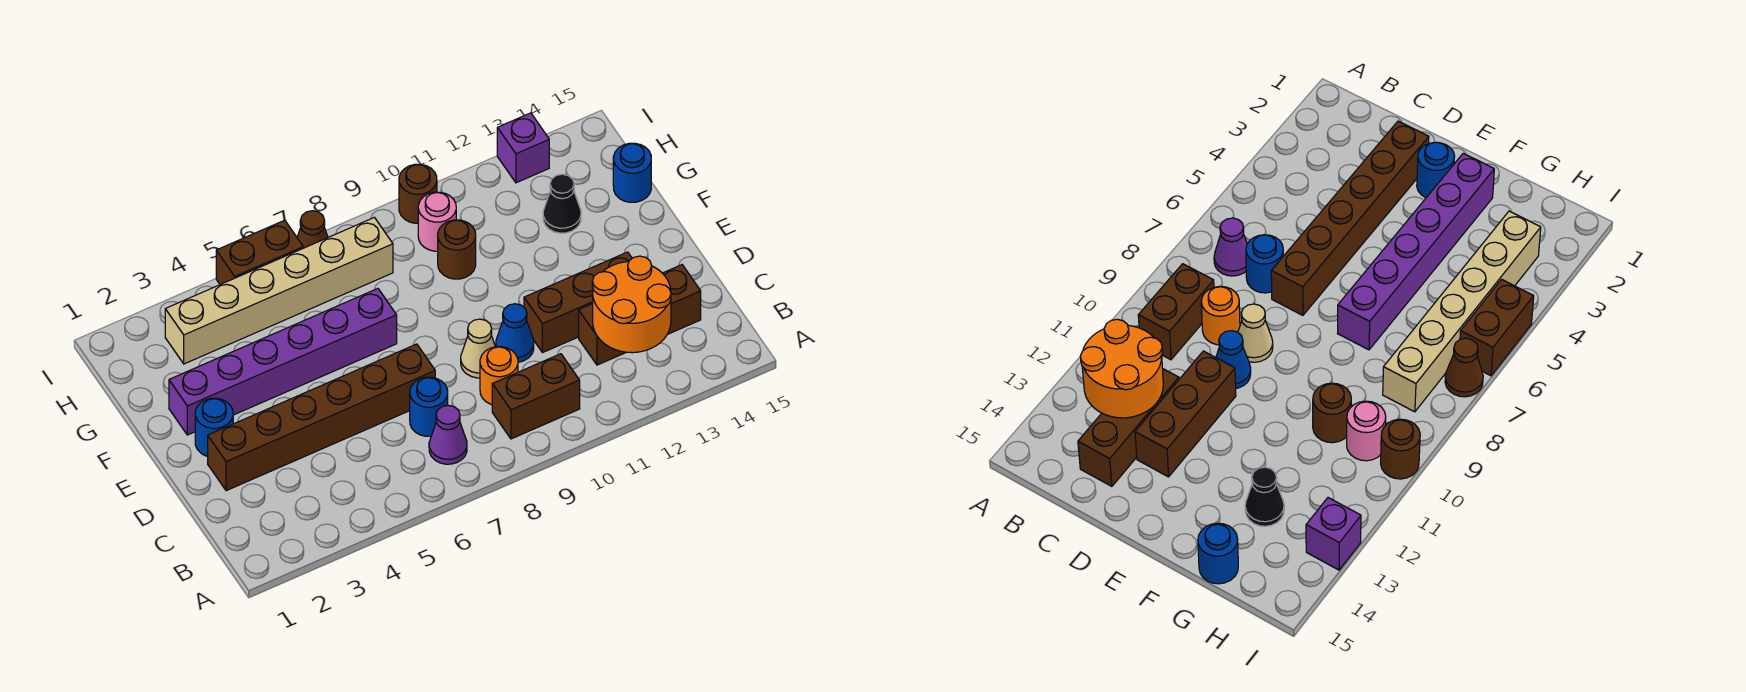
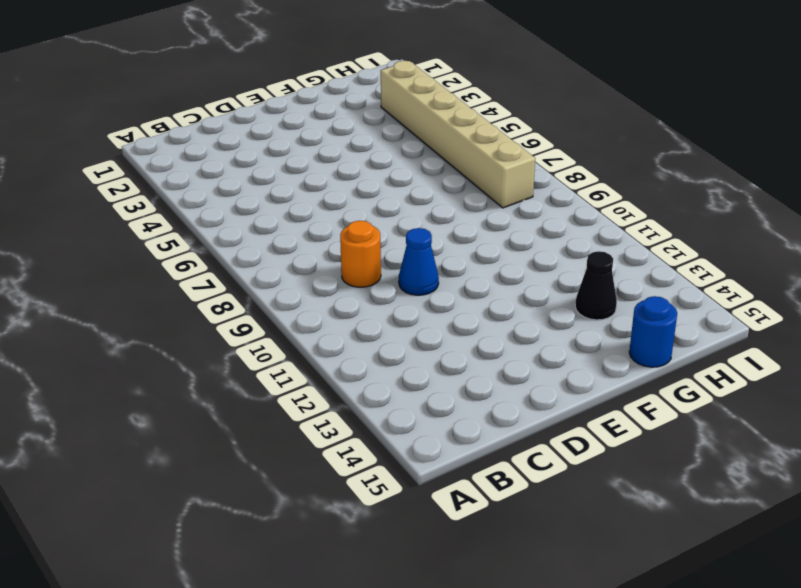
none -> purple 1x1 cone [429,405,467,464]
none -> brown 1x2 brick [492,354,580,439]
none -> blue 1x1 round brick [410,377,448,436]

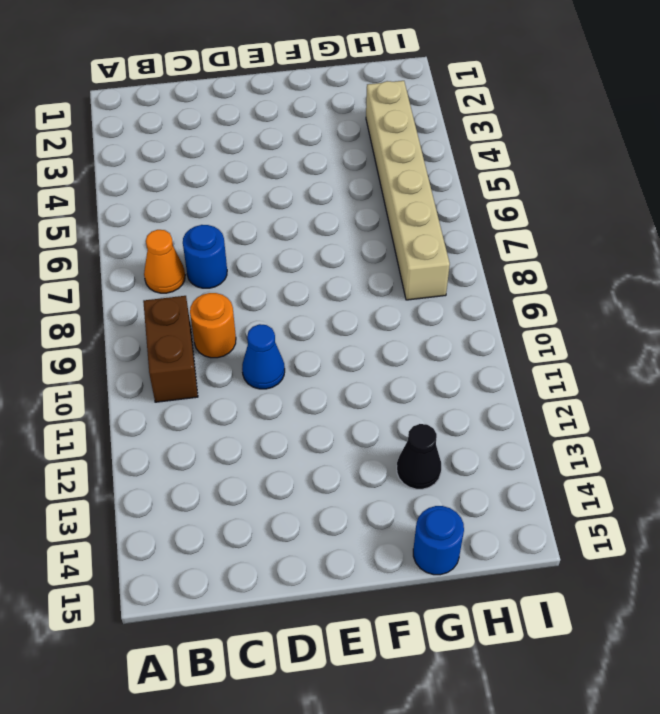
orange 1x1 cone [144,230,185,293] -> purple 1x1 cone [429,405,467,464]
none -> brown 1x3 brick [579,265,701,365]
none -> brown 1x6 brick [208,344,435,491]
none -> tan 1x1 cone [461,319,495,378]

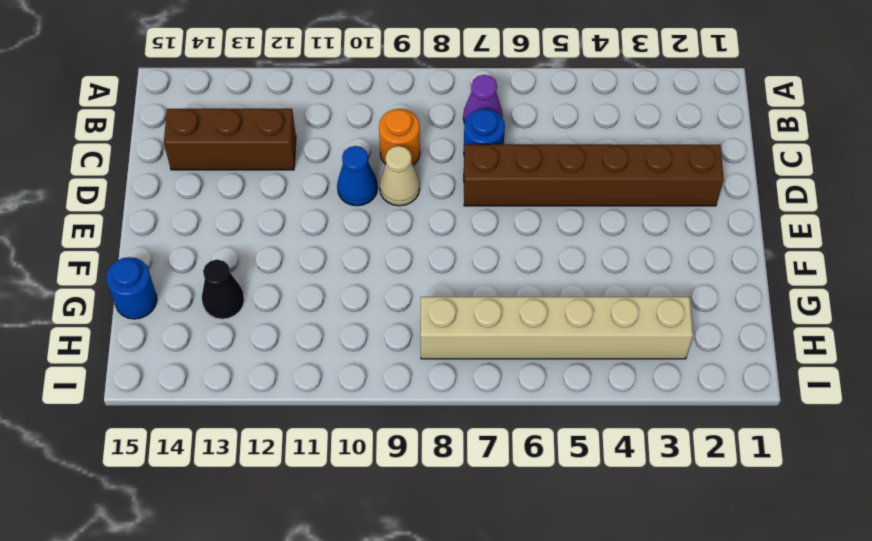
none -> brown 1x2 brick [492,354,580,439]
none -> brown 1x3 brick [524,252,632,353]
none -> blue 1x1 round brick [195,398,233,456]

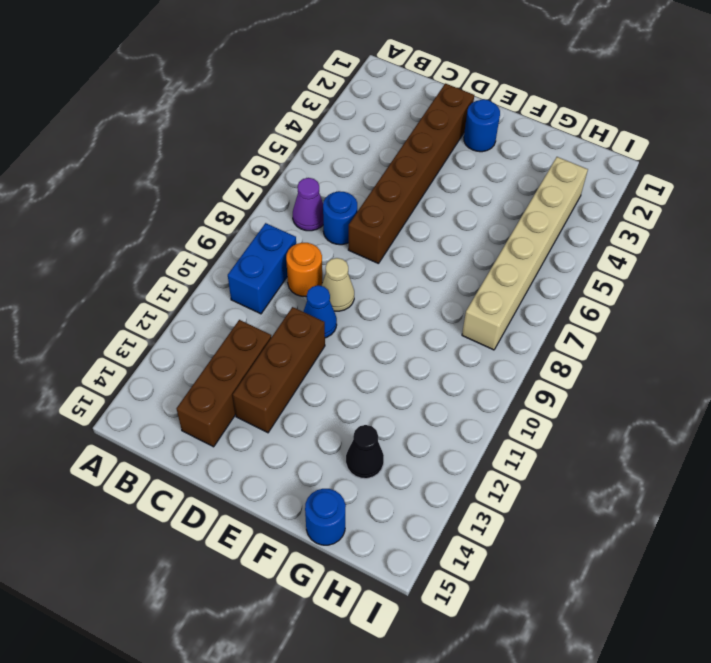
blue 1x2 brick [228,223,296,314] -> brown 1x2 brick [492,354,580,439]
none -> purple 1x6 brick [169,289,397,435]
none -> brown 1x1 round brick [438,220,476,279]
none -> pink 1x1 round brick [418,192,456,251]

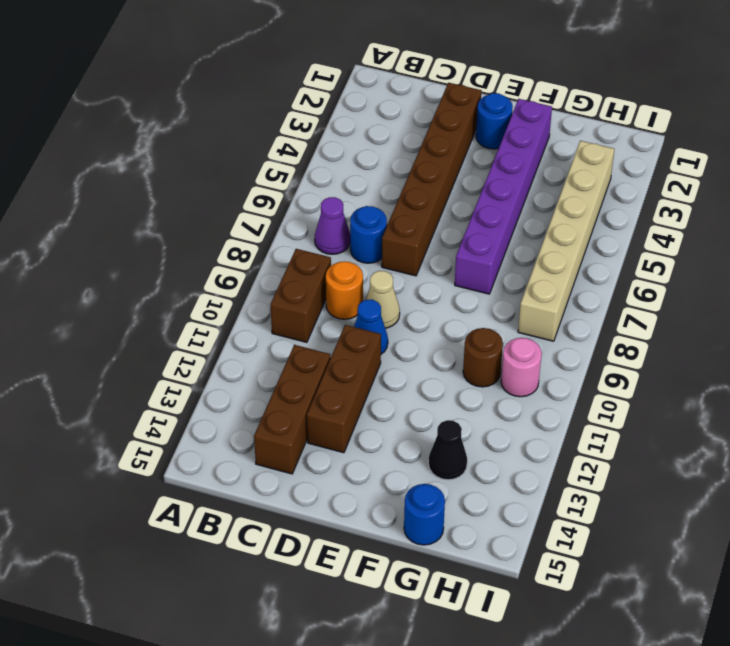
none -> brown 1x2 brick [216,220,303,285]
none -> brown 1x1 cone [297,211,328,248]
none -> brown 1x1 round brick [399,164,437,223]

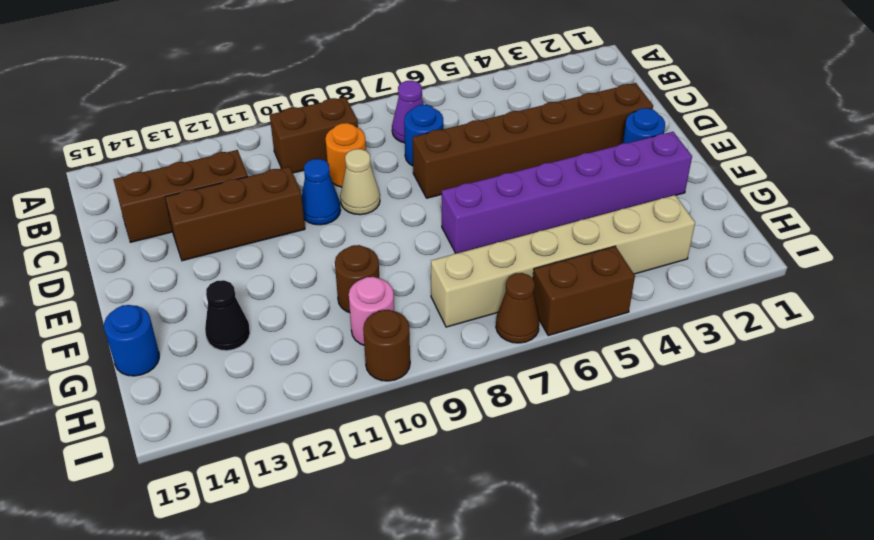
none -> purple 1x1 brick [497,113,549,183]
none -> orange 2x2 round brick [592,256,671,353]

